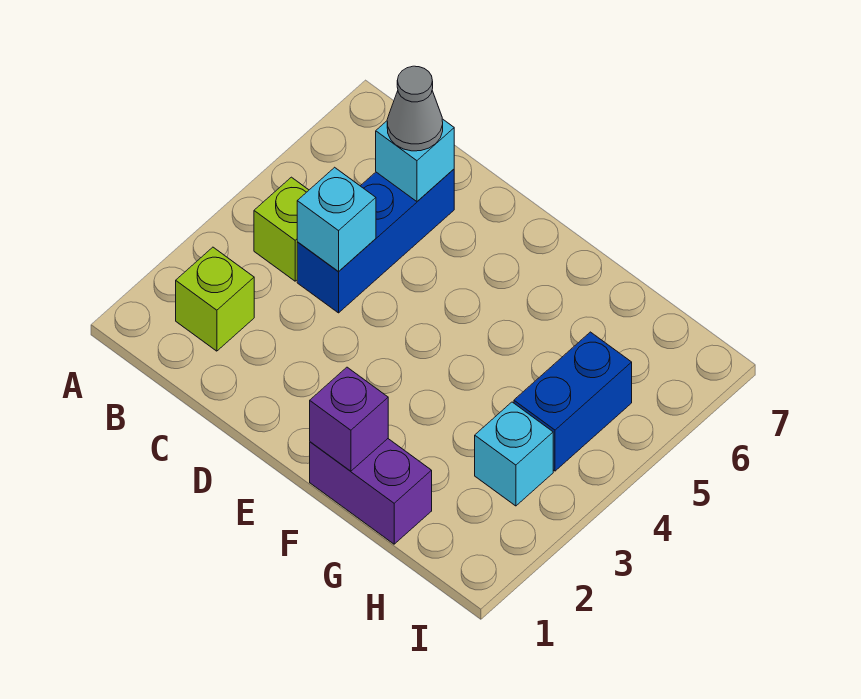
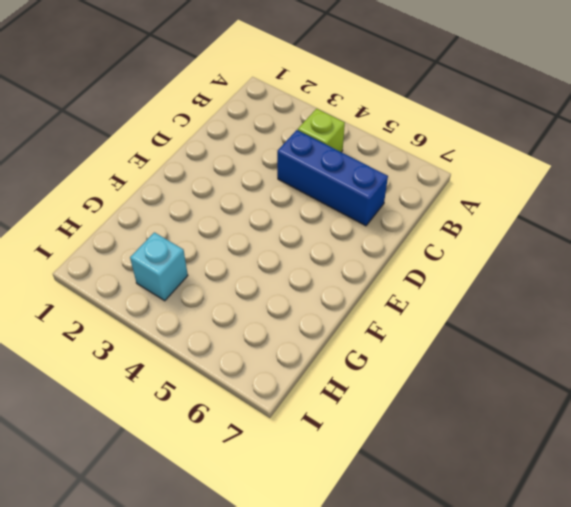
none -> lime 1x1 brick [176,247,254,351]
none -> purple 1x2 brick [310,439,432,544]

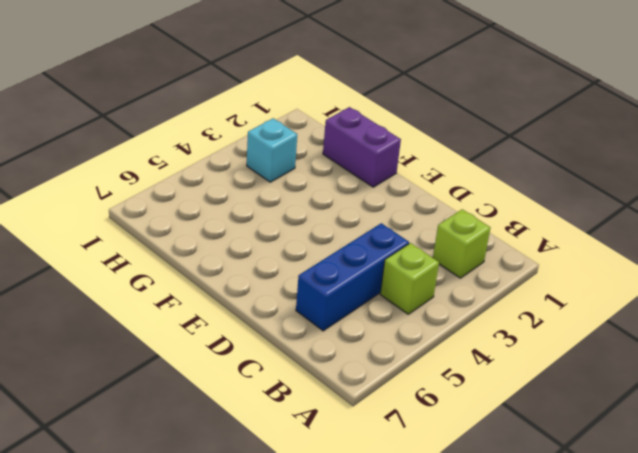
none -> blue 1x2 brick [514,332,632,471]
none -> cyan 1x1 brick [297,167,376,271]

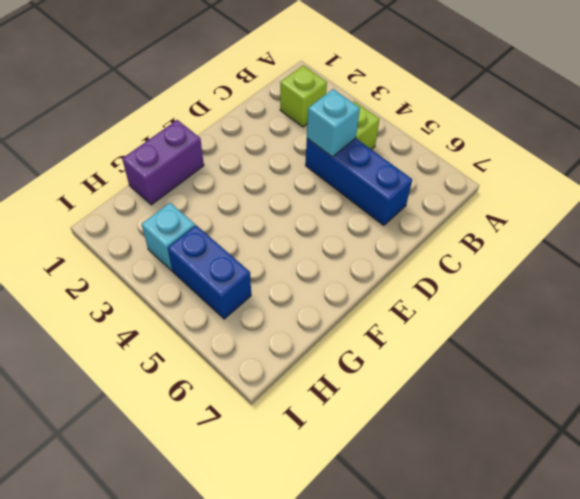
none -> cyan 1x1 brick [376,119,454,201]
none -> purple 1x1 brick [310,367,388,471]

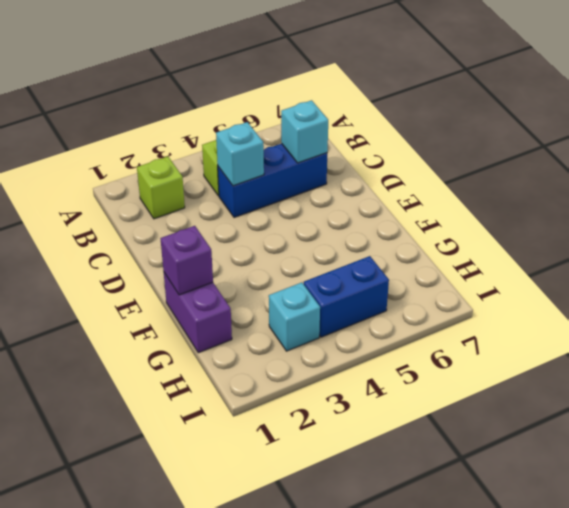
none -> grey 1x1 cone [387,66,443,151]

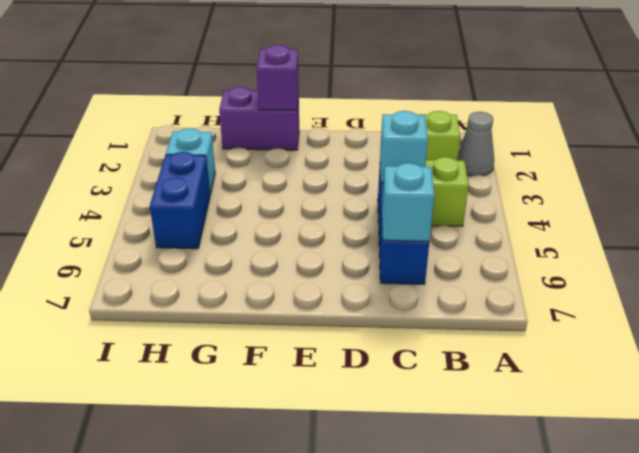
grey 1x1 cone [457,112,494,176] -> grey 1x1 cone moved to [387,66,443,151]

